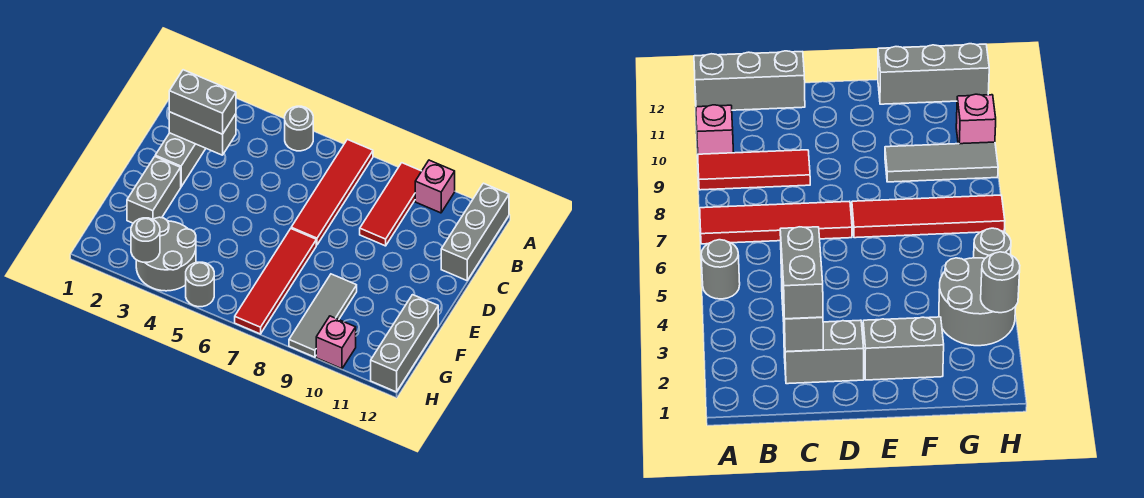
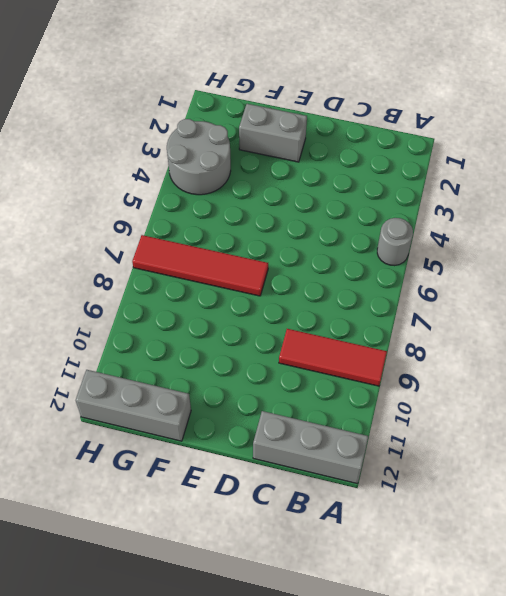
none -> red 1x4 tile [291,139,373,245]
none -> pink 1x1 brick [415,160,455,213]
none -> grey 1x2 brick [155,133,206,187]

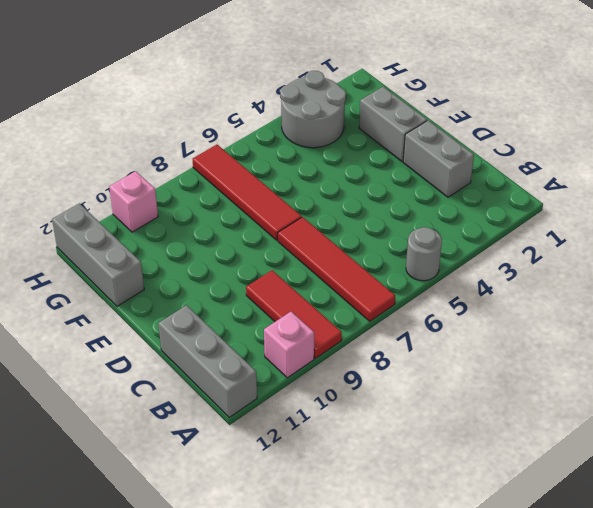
none -> grey 1x3 tile [289,274,357,357]
none -> grey 1x1 round brick [186,262,214,307]
none -> grey 1x2 brick [169,112,236,155]

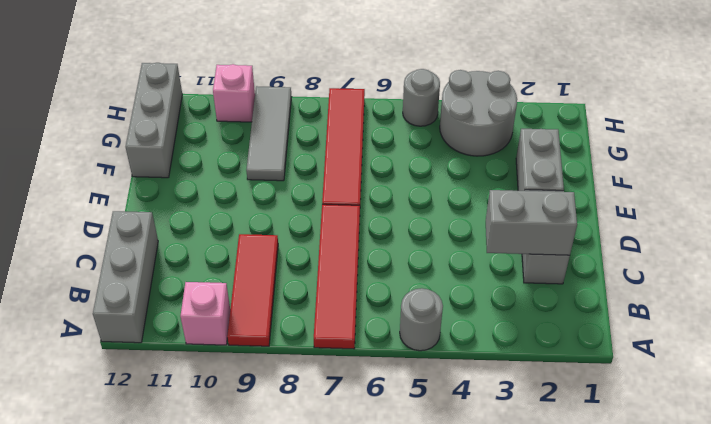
none -> grey 1x1 round brick [131,218,160,262]
none -> grey 1x2 brick [169,70,236,134]

